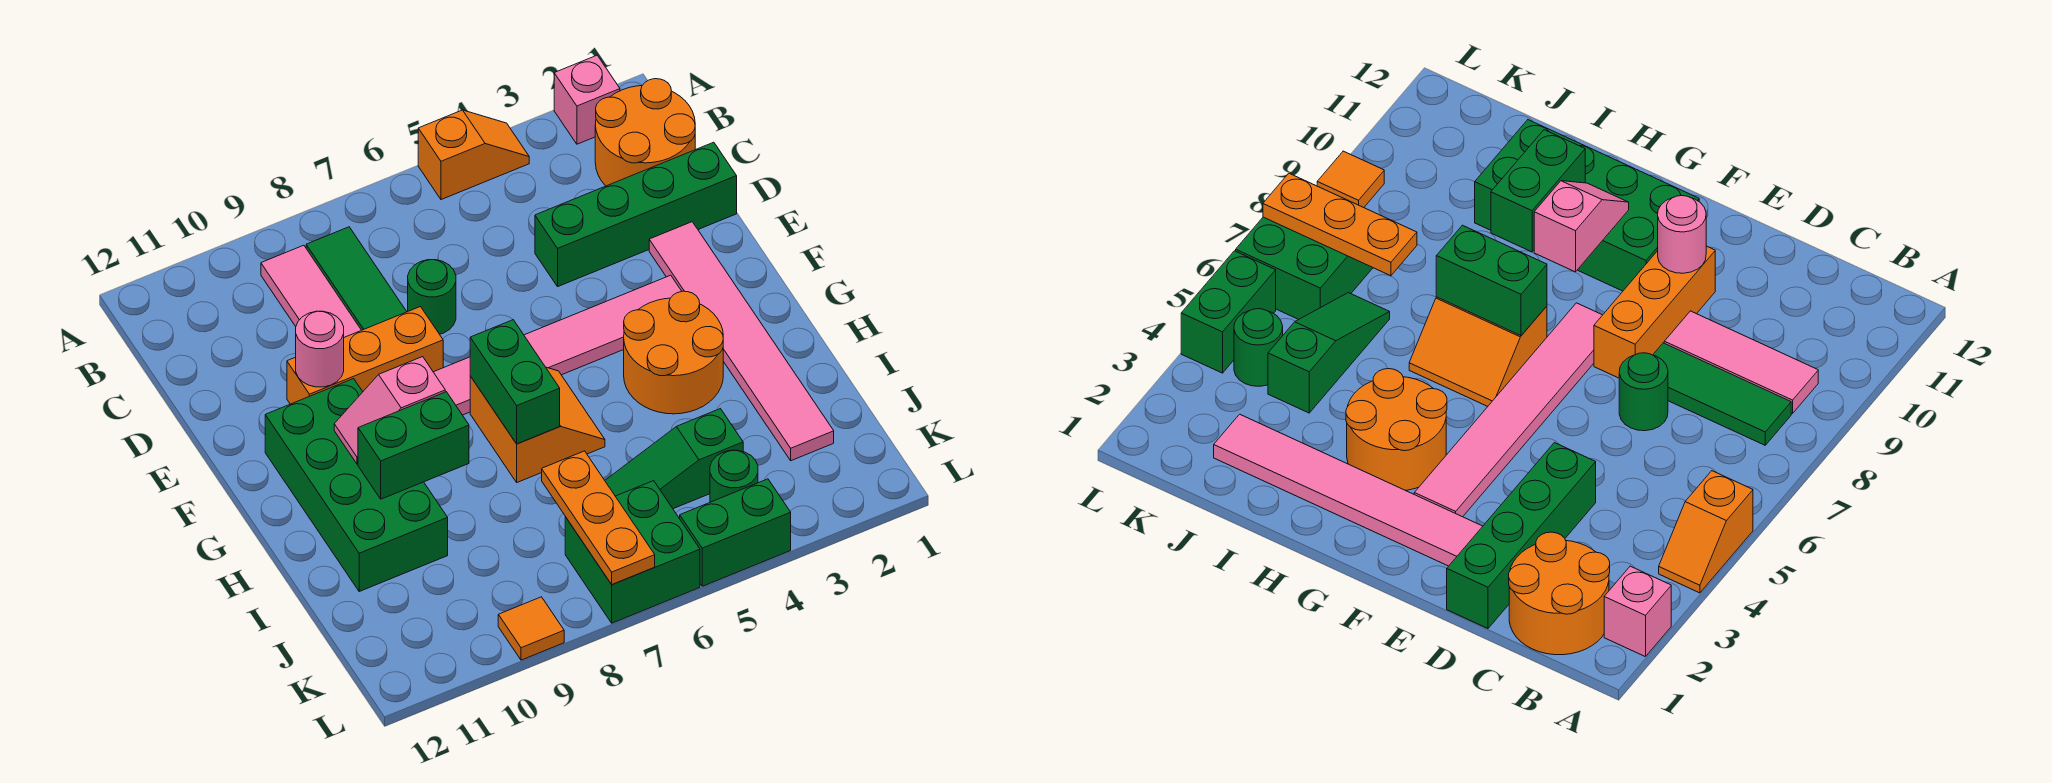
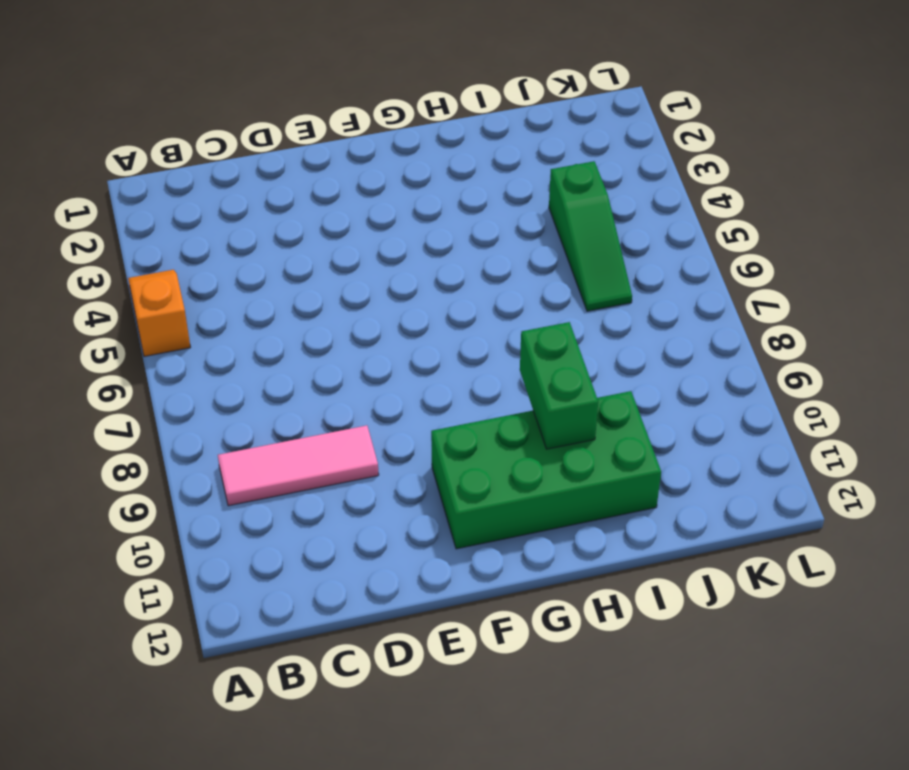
none -> pink 1x1 brick [554,55,620,144]
none -> orange 2x2 round brick [595,79,695,186]
none -> green 1x3 tile [306,227,407,330]

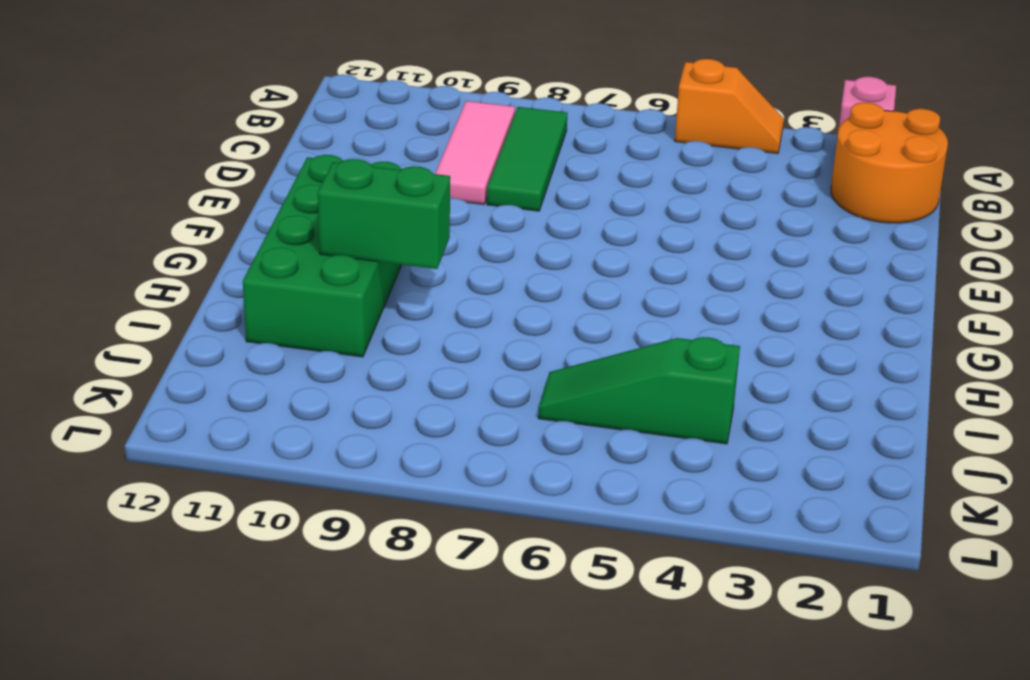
none -> green 1x4 brick [535,142,737,286]
none -> green 1x1 round brick [408,260,456,334]
none -> pink 1x6 tile [649,222,834,461]

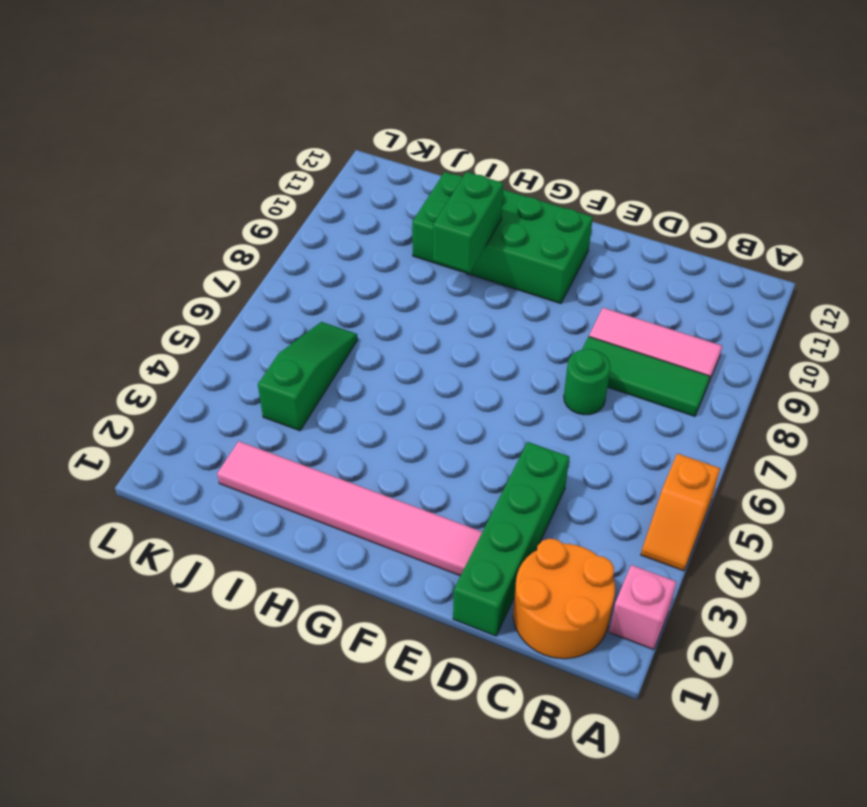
none -> orange 1x3 brick [287,307,443,404]
none -> pink 1x6 tile [434,275,682,415]
none -> orange 2x2 round brick [624,291,723,414]

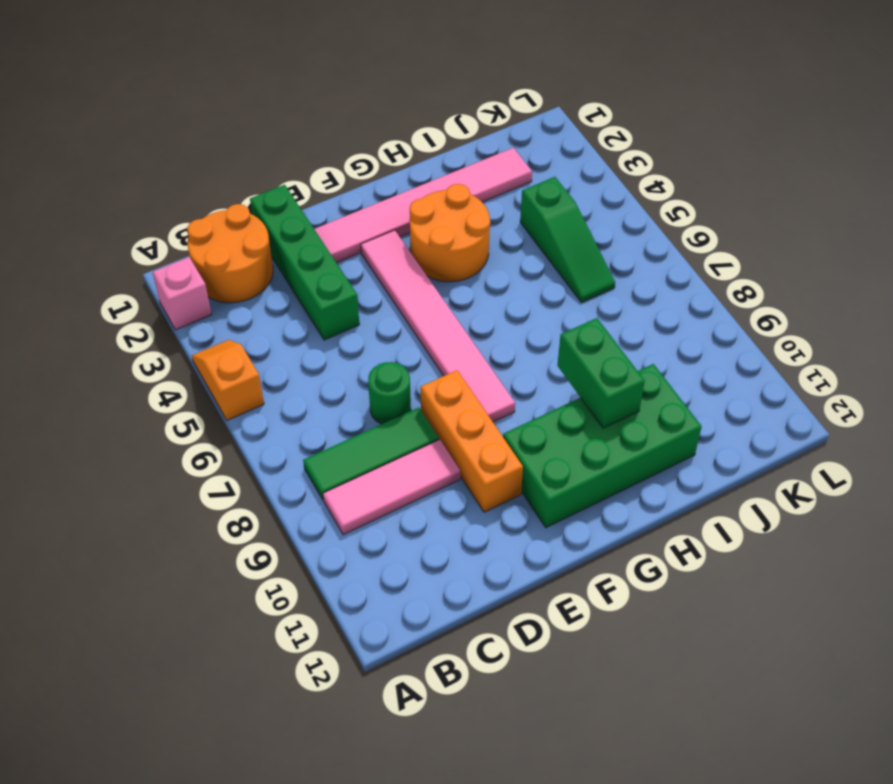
none -> orange 2x2 slope [470,367,605,482]
none -> green 1x1 round brick [710,450,758,502]
none -> green 2x2 brick [565,481,700,623]

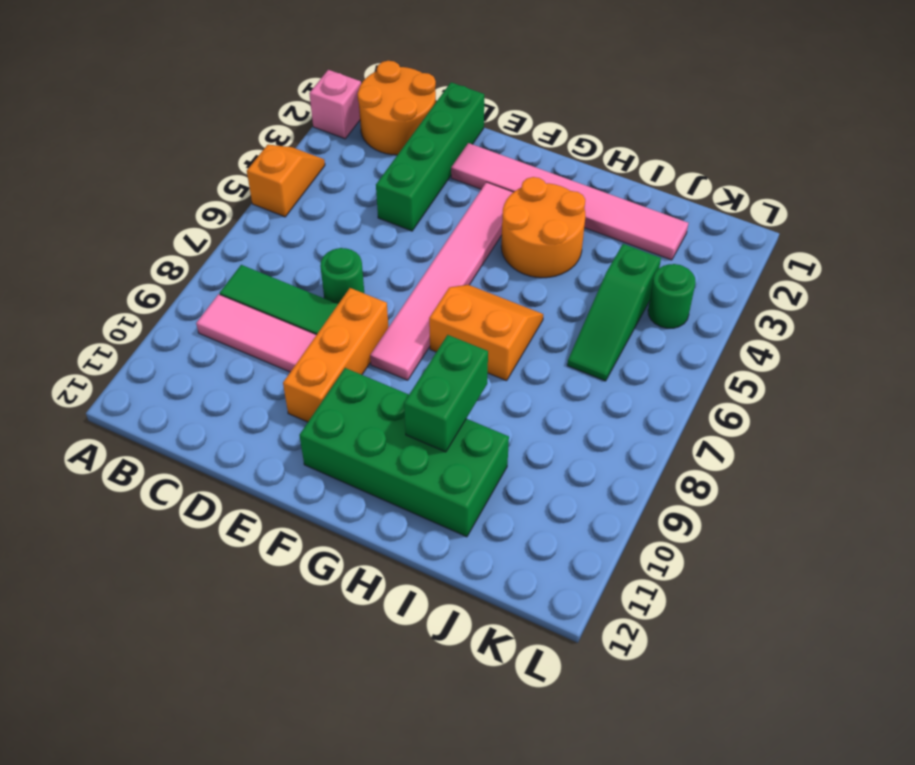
none -> green 2x2 brick [565,481,700,623]
none -> green 1x2 brick [680,479,791,586]
none -> orange 1x1 tile [498,597,564,660]

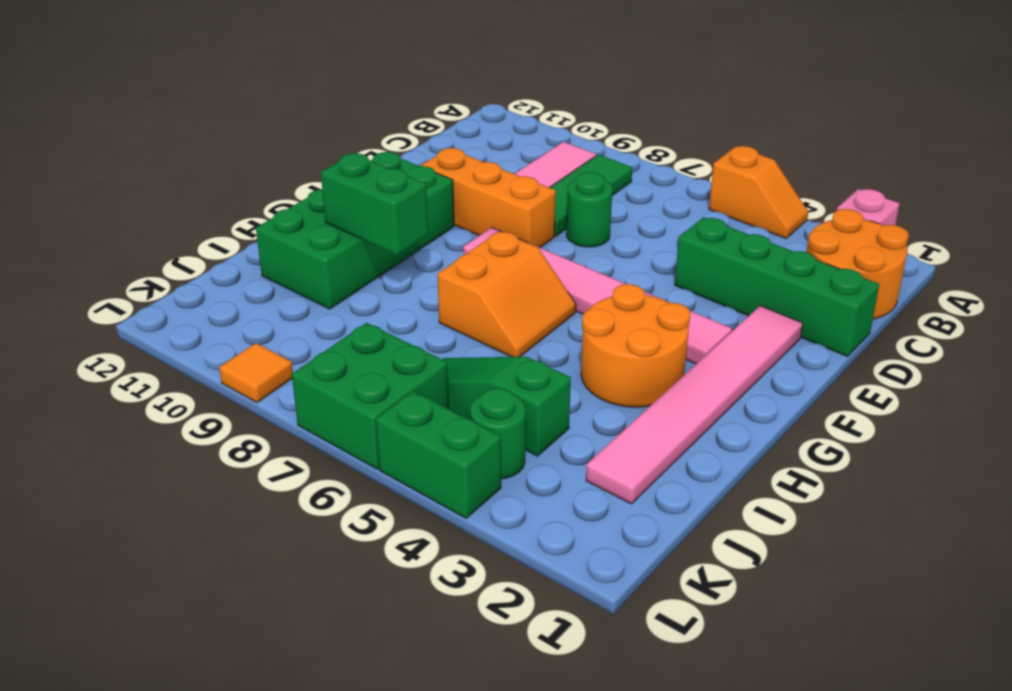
none -> pink 1x1 round brick [296,311,344,387]
none -> green 1x2 brick [470,320,560,444]
none -> pink 1x2 slope [334,357,445,464]

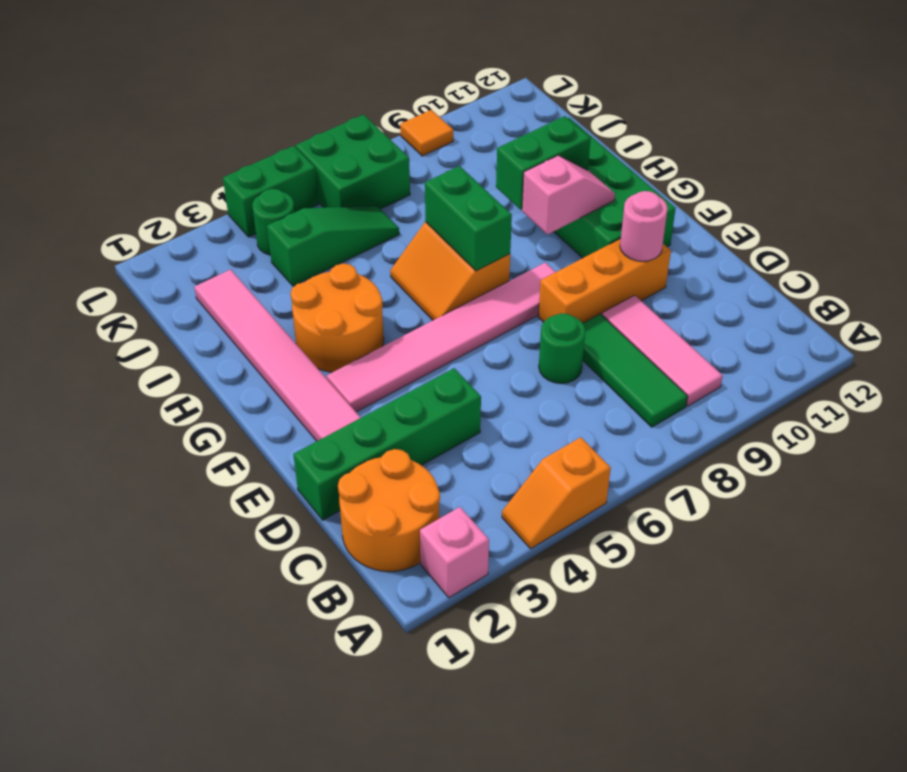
none -> orange 1x3 plate [542,451,655,585]

